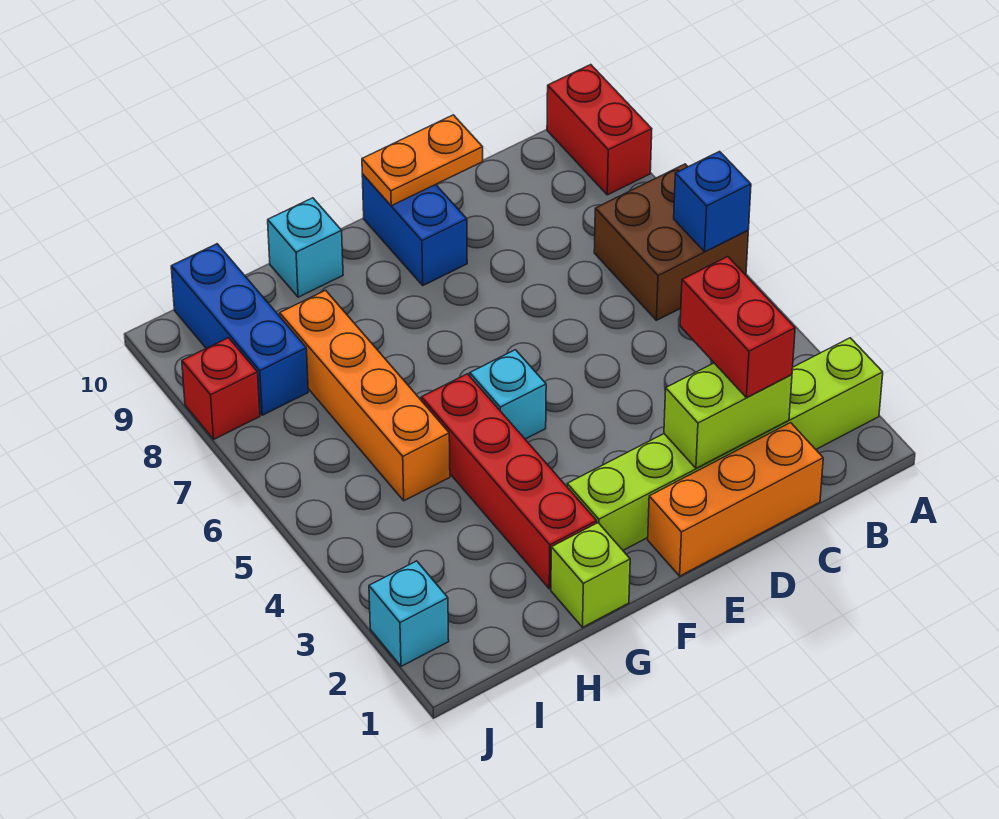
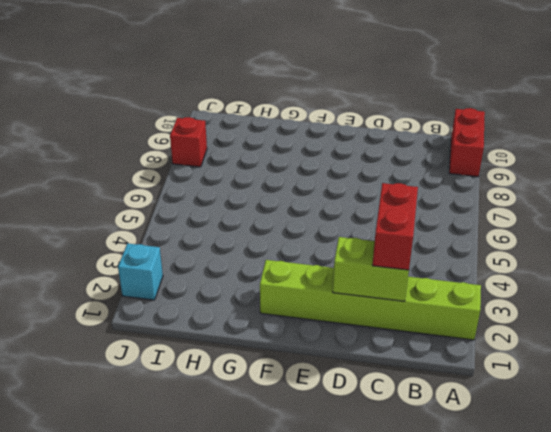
none -> brown 2x2 brick [594,164,748,320]
none -> orange 1x3 brick [648,423,823,576]
none -> blue 1x2 brick [362,174,467,285]

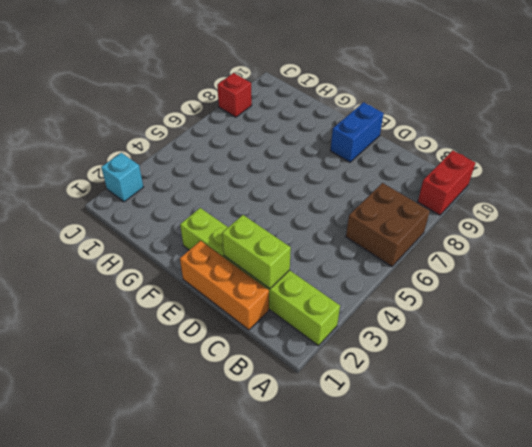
none -> cyan 1x1 brick [470,350,546,439]
none -> lime 1x1 brick [551,523,630,627]
none -> red 1x4 brick [421,374,597,589]

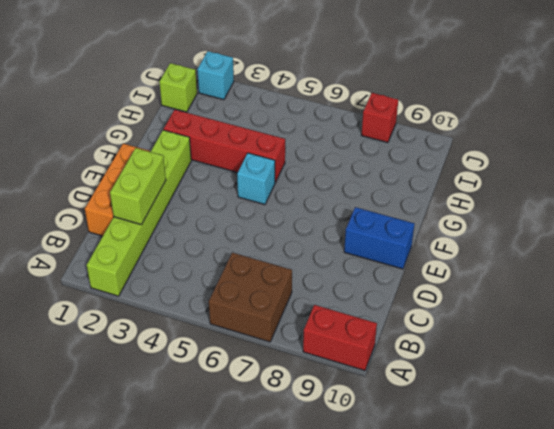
lime 1x1 brick [159,63,197,112] -> lime 1x1 brick moved to [551,523,630,627]
none -> cyan 1x1 brick [268,198,343,297]
none -> orange 1x4 brick [280,290,450,501]
none -> blue 1x3 brick [171,244,308,415]

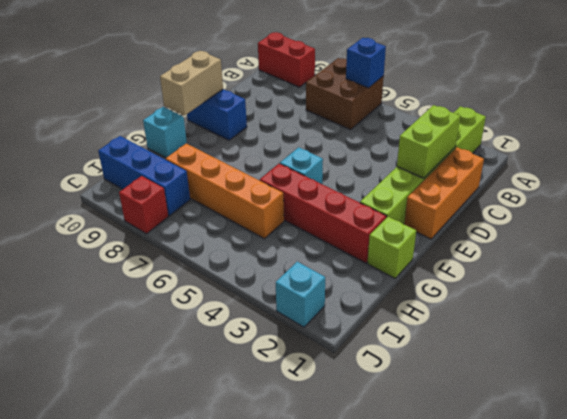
tan 1x2 brick [160,51,223,116] -> orange 1x2 plate [362,115,483,206]
none -> red 1x2 brick [680,257,795,398]

